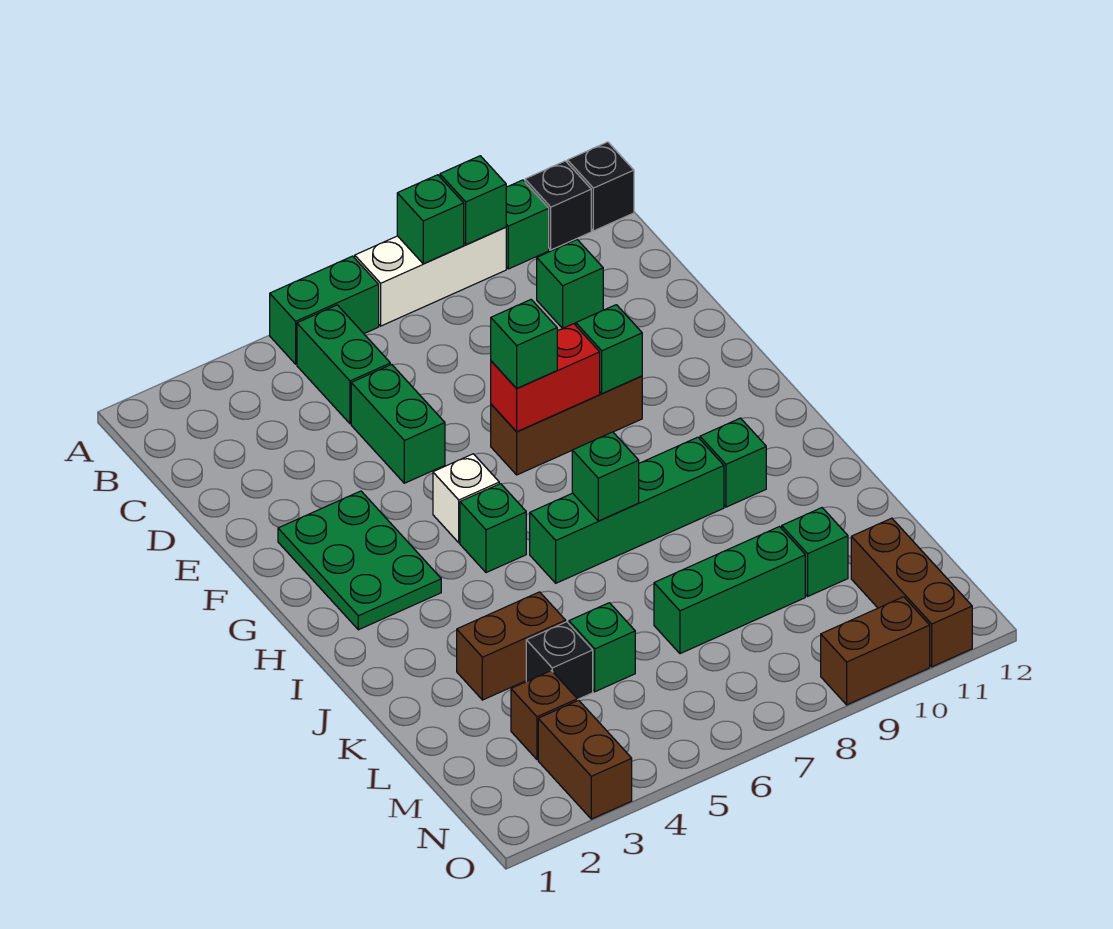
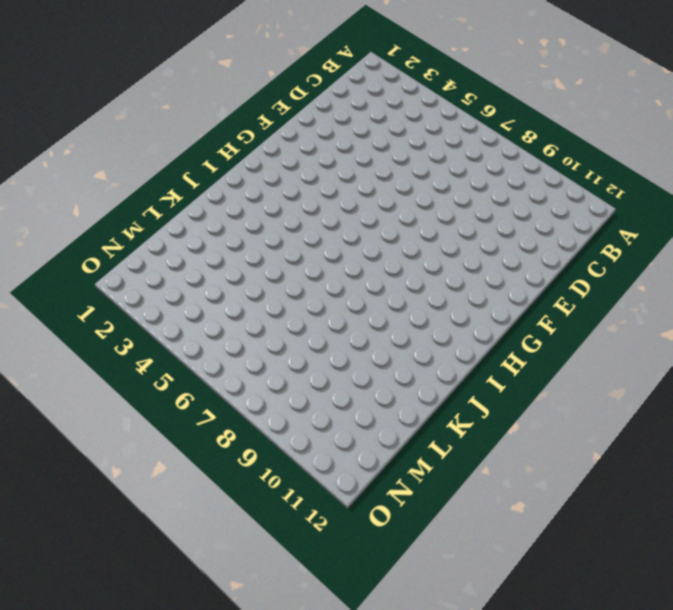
none -> green 1x2 brick [270,256,379,364]
none -> white 1x3 brick [355,227,506,326]
none -> green 1x1 brick [506,180,549,269]

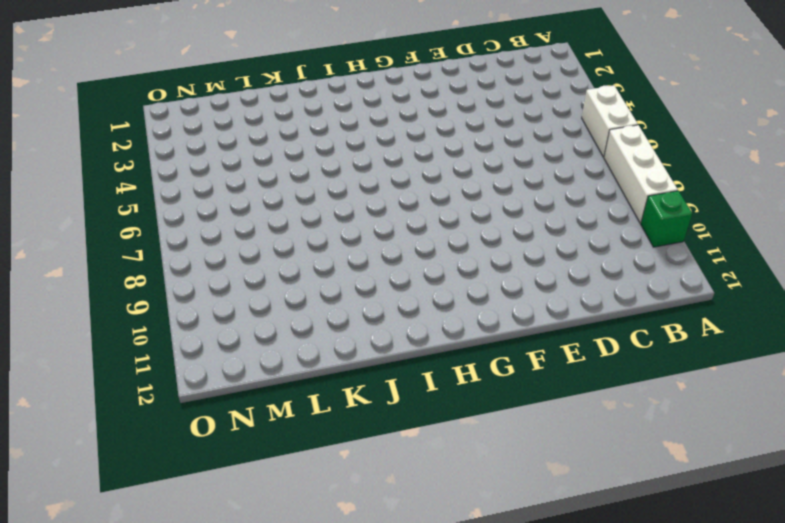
white 1x2 brick [582,86,638,157] -> green 1x2 brick [270,256,379,364]
none -> black 1x1 brick [525,161,591,250]
none -> black 1x1 brick [567,142,634,231]
none -> green 1x2 brick [297,305,390,424]

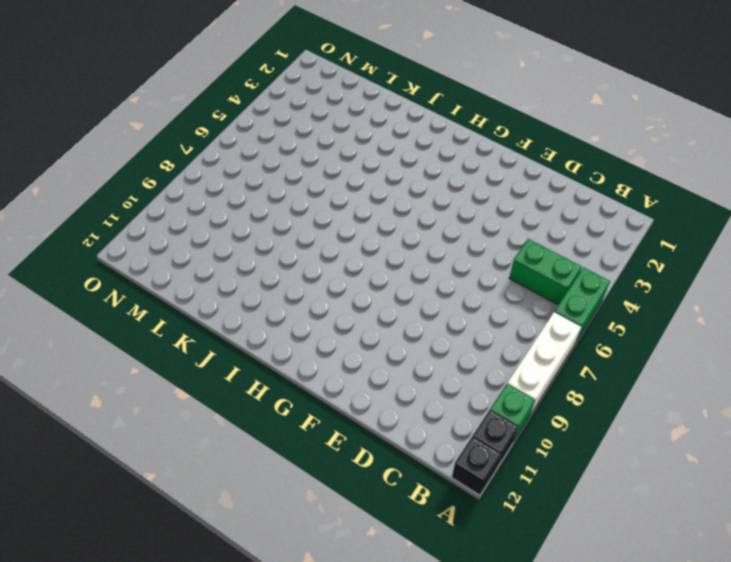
none -> green 1x1 brick [537,240,603,328]
none -> green 1x2 brick [351,365,445,483]
none -> green 2x3 plate [278,491,441,630]

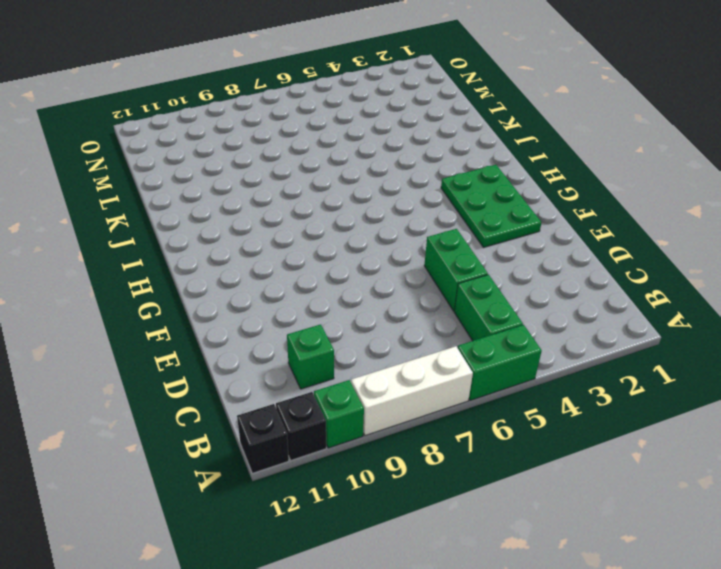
none -> brown 1x3 brick [491,376,642,475]
none -> white 1x1 brick [433,454,499,543]
none -> green 1x1 brick [460,484,526,573]

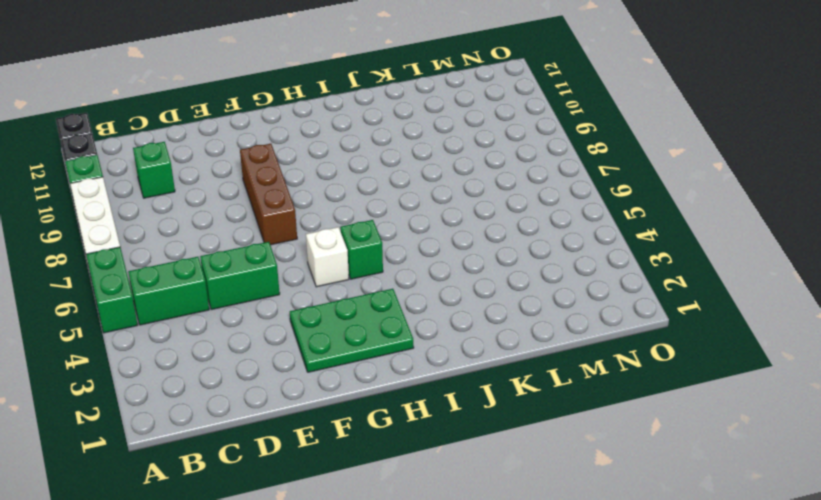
none -> green 1x4 brick [530,437,724,583]
none -> green 1x1 brick [700,418,766,507]
none -> brown 1x2 brick [457,592,566,700]

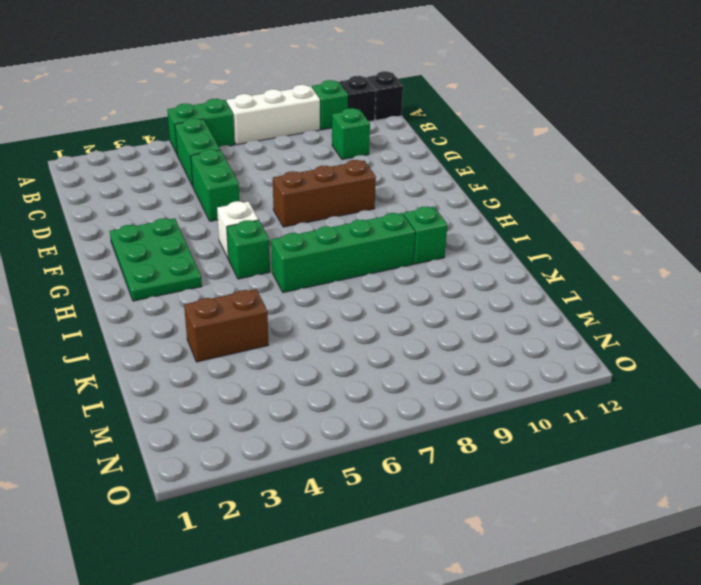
none -> black 1x1 brick [526,622,593,700]
none -> green 1x1 brick [569,603,635,692]
none -> green 1x3 brick [654,527,805,654]

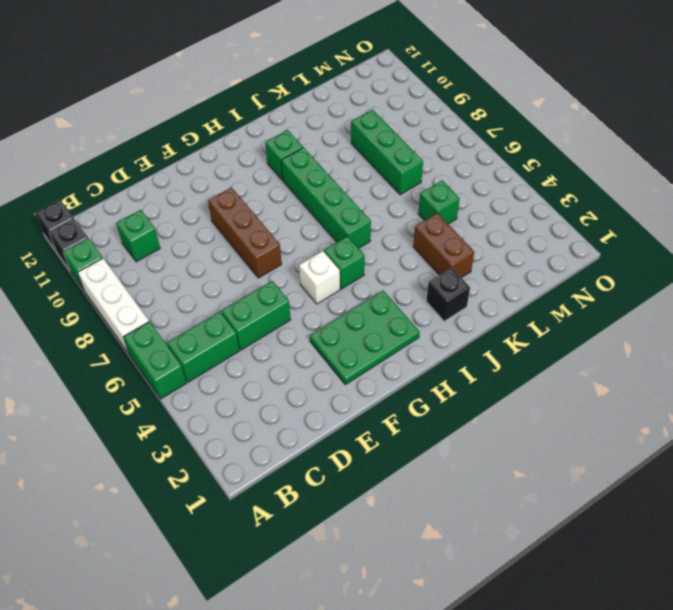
black 1x1 brick [426,267,470,321] -> black 1x1 brick moved to [526,622,593,700]
none -> green 1x1 brick [782,508,848,596]
none -> brown 1x1 brick [511,671,577,759]
none -> brown 1x3 brick [851,518,972,667]

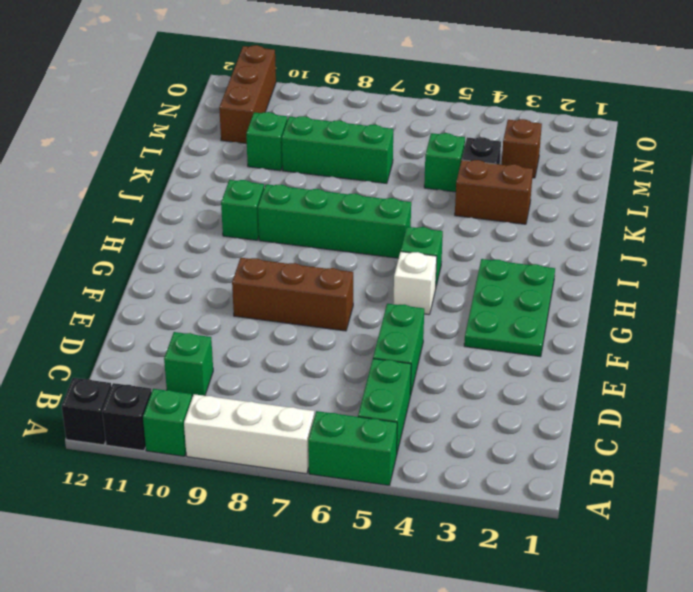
none -> brown 1x2 brick [538,700,632,819]
none -> brown 1x2 brick [821,597,930,705]
none -> green 1x1 brick [397,175,464,264]

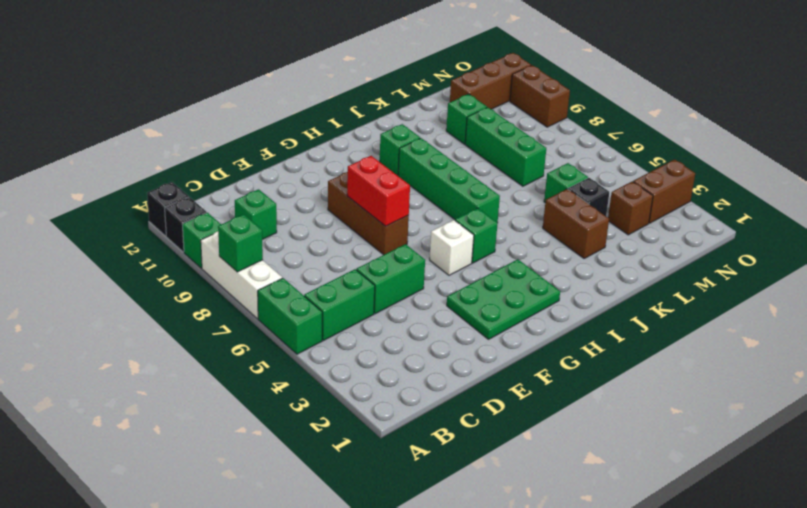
none -> green 1x1 brick [440,156,506,245]
none -> green 1x1 brick [576,305,642,393]
none -> green 1x1 brick [572,432,639,521]

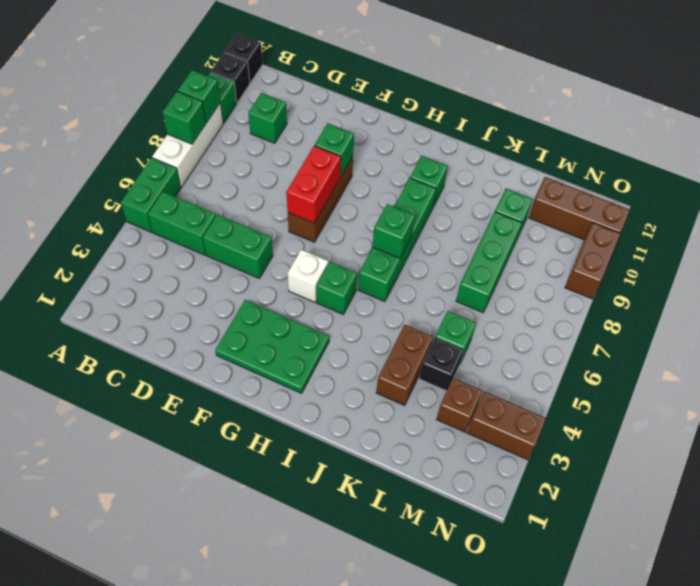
none -> green 1x1 brick [491,300,557,388]

